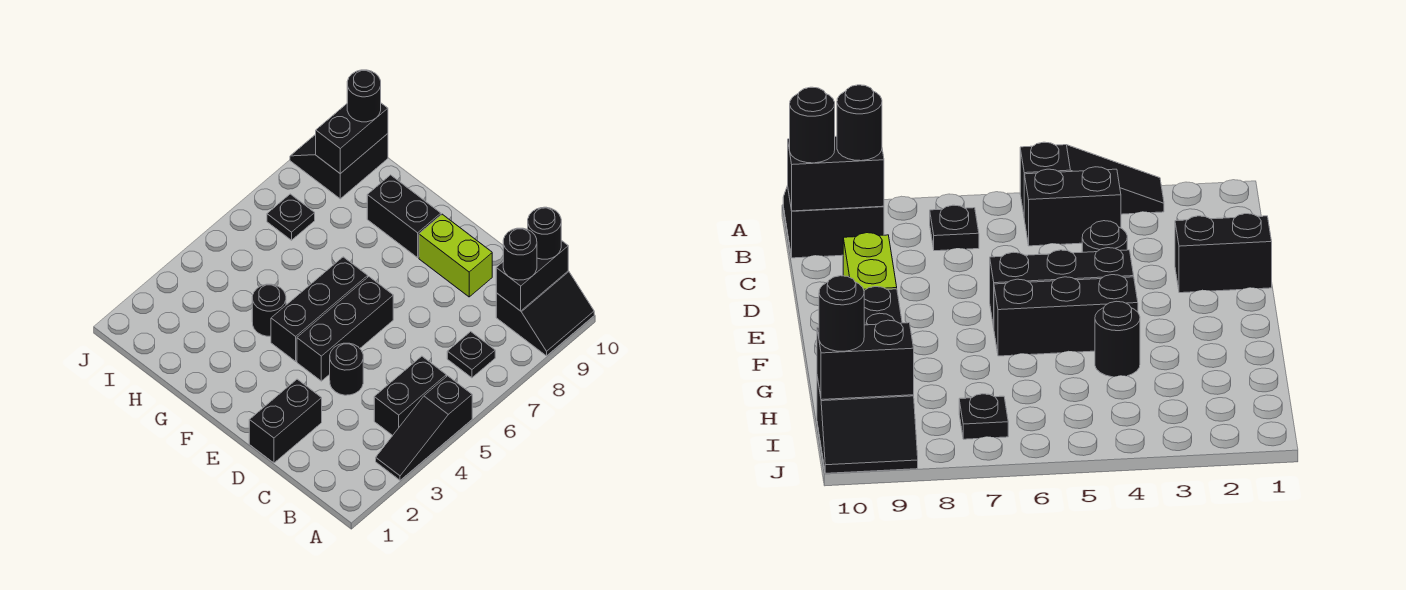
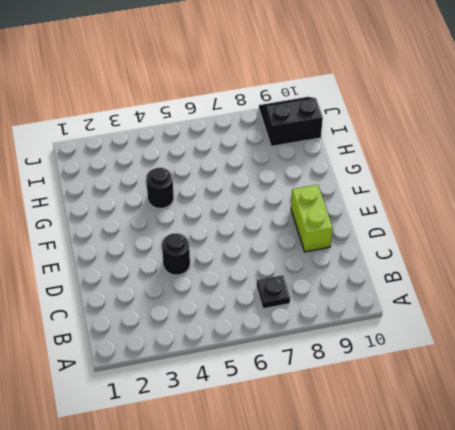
none -> black 1x3 slope [376,376,472,480]
none -> black 2x2 slope [496,271,594,356]
none -> black 1x2 brick [374,356,446,435]

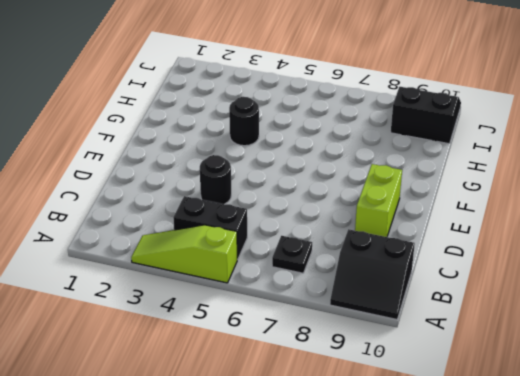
lime 1x3 slope [131,225,237,283] -> black 1x3 slope [376,376,472,480]
none -> black 1x2 brick [249,379,322,463]
none -> black 1x3 brick [297,277,393,381]
none -> black 1x3 brick [271,257,368,361]

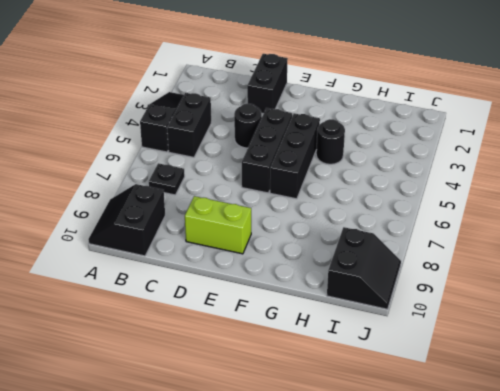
none -> black 1x2 brick [367,175,441,258]
none -> black 1x1 plate [267,194,315,240]
none -> black 1x2 brick [496,240,568,311]

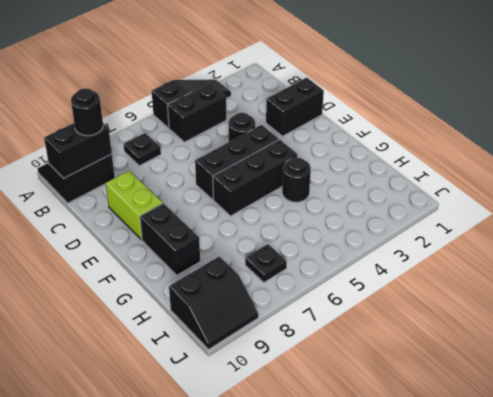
none -> black 1x2 brick [316,103,388,174]
none -> black 1x1 round brick [528,207,561,259]
none -> black 1x1 round brick [347,70,381,122]

